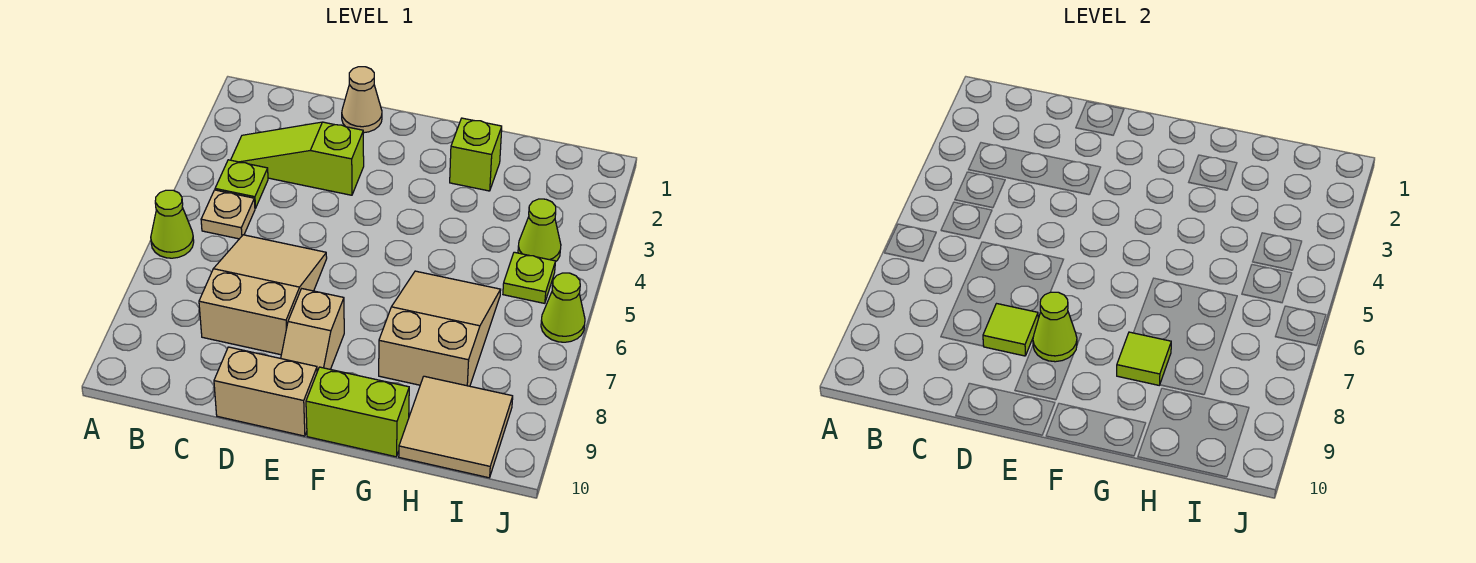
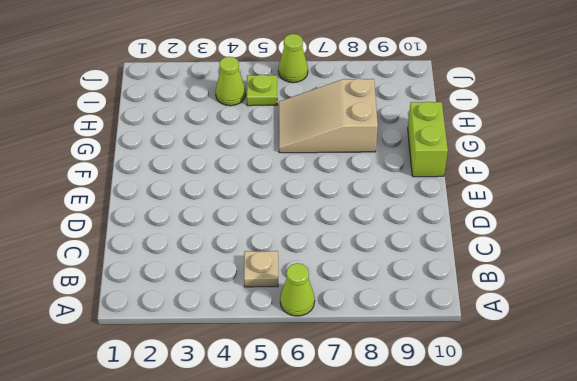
none -> lime 1x3 slope [231,122,364,195]
none -> lime 1x1 plate [215,160,268,208]
none -> tan 2x3 slope [199,235,327,355]

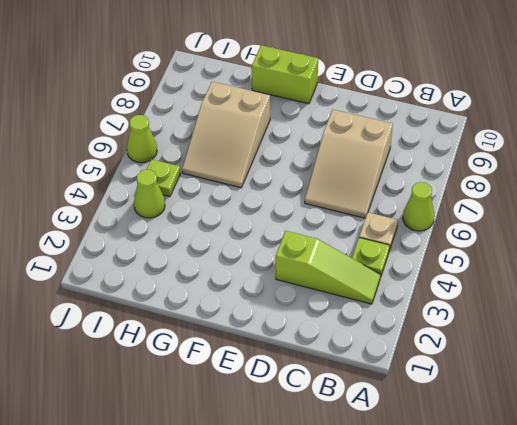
none -> tan 1x1 cone [342,67,382,133]
none -> tan 1x2 brick [214,347,317,436]
none -> tan 1x2 slope [281,289,344,371]

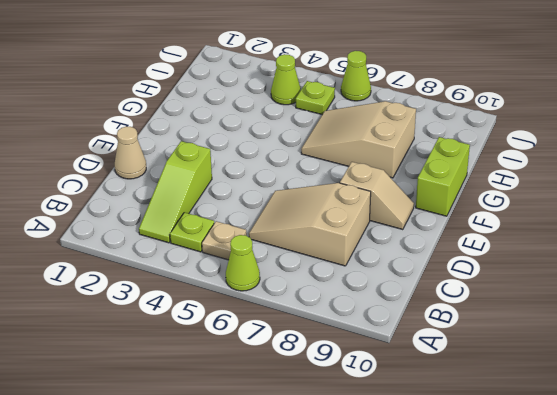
none -> tan 1x2 brick [214,347,317,436]
none -> lime 1x1 brick [450,118,502,191]
none -> tan 2x2 tile [399,376,513,478]

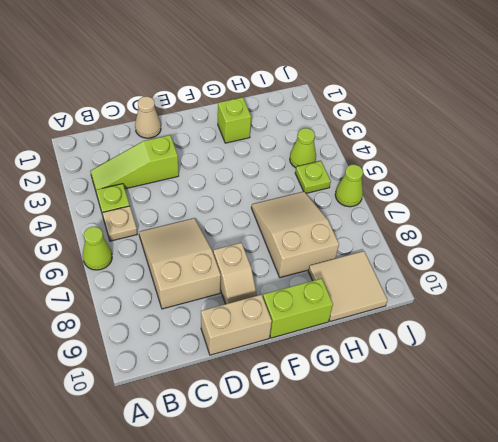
none -> lime 1x1 tile [983,304,1038,356]
none -> lime 1x1 cone [1033,292,1077,362]
none -> lime 1x1 tile [1117,332,1171,385]

